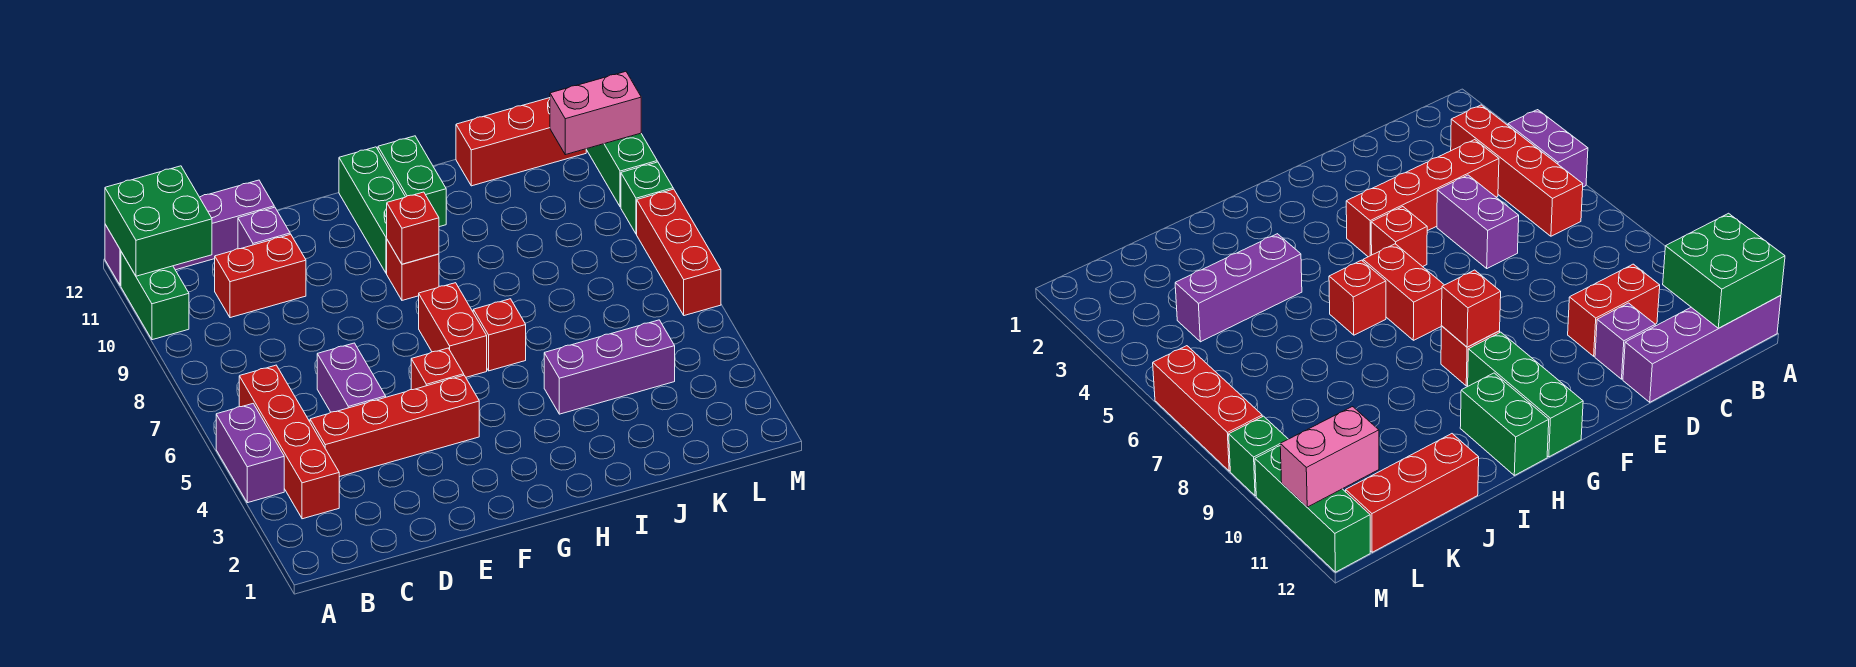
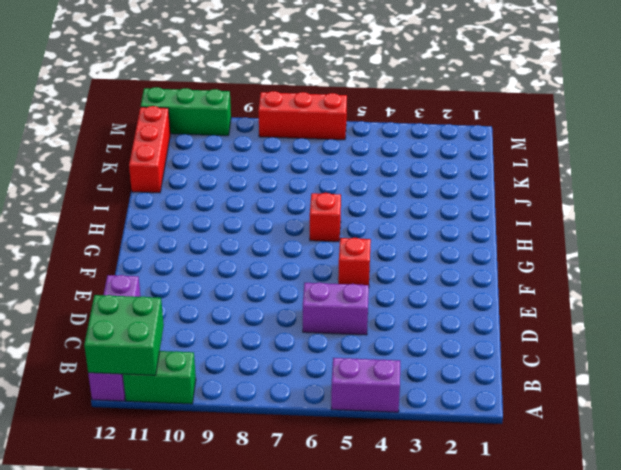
none -> red 1x4 brick [239,365,339,519]
none -> red 1x4 brick [310,375,479,477]
none -> red 1x2 brick [215,234,306,318]

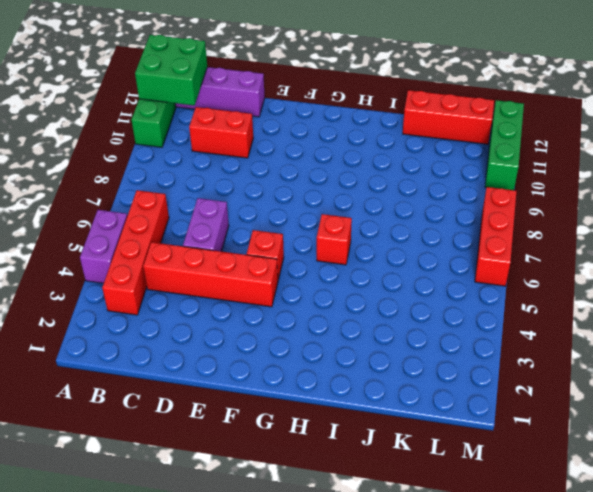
none -> purple 1x1 brick [238,207,290,249]
none -> red 1x2 brick [419,283,487,377]
none -> red 1x1 brick [387,240,439,300]

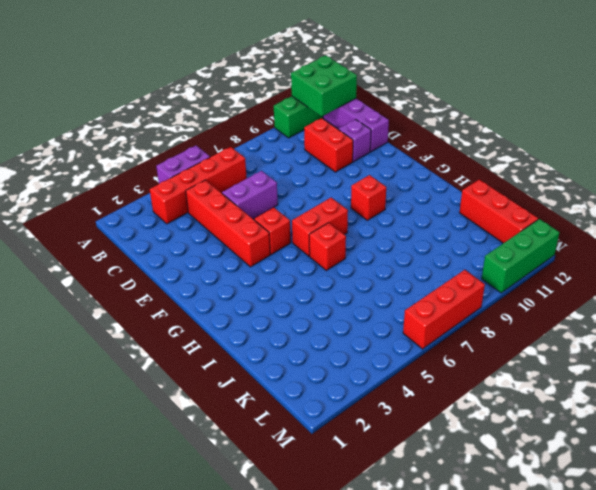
none -> green 1x3 brick [339,147,405,273]
none -> green 1x2 brick [378,136,446,227]
none -> purple 1x3 brick [544,320,675,414]

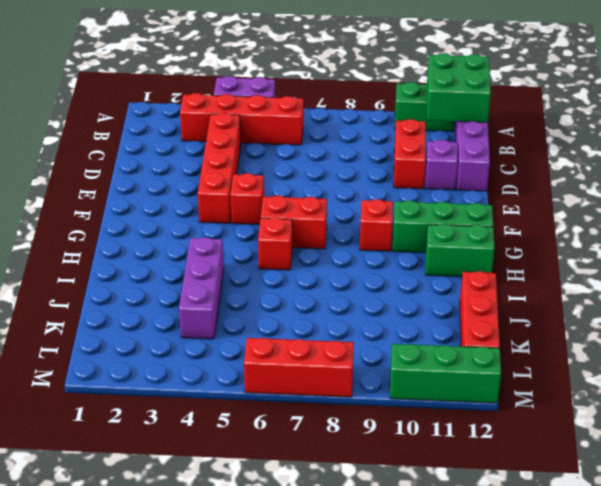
none -> purple 1x2 brick [317,343,386,412]
none -> green 1x1 brick [621,162,673,234]
none -> red 1x1 brick [387,192,439,264]

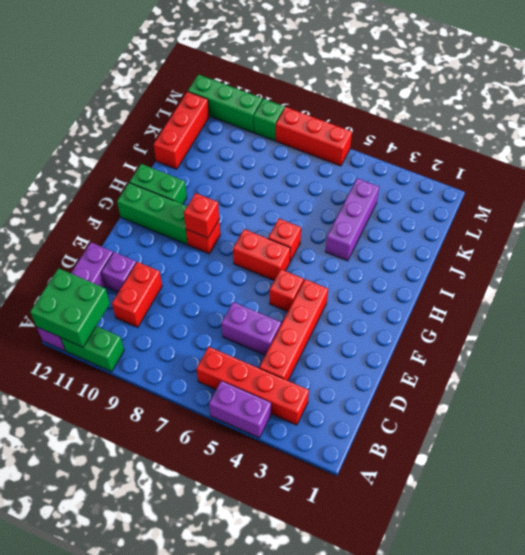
none -> pink 1x2 brick [550,72,641,155]

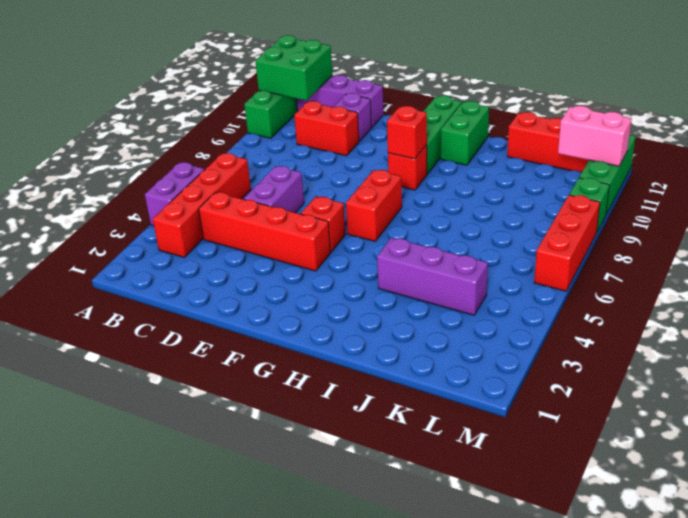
none -> red 1x1 brick [473,299,526,371]

